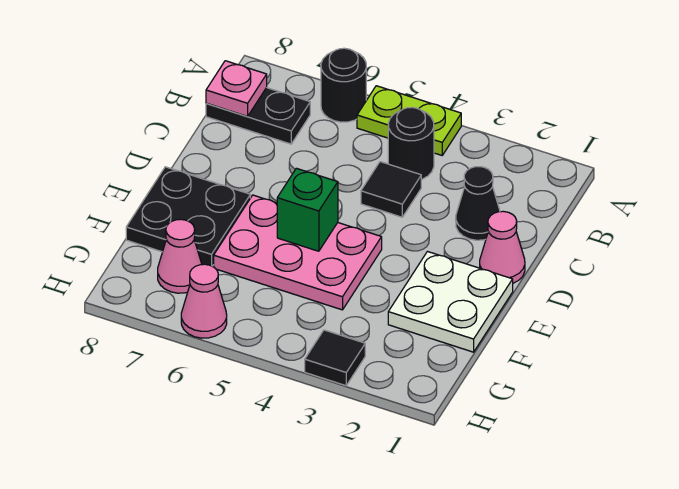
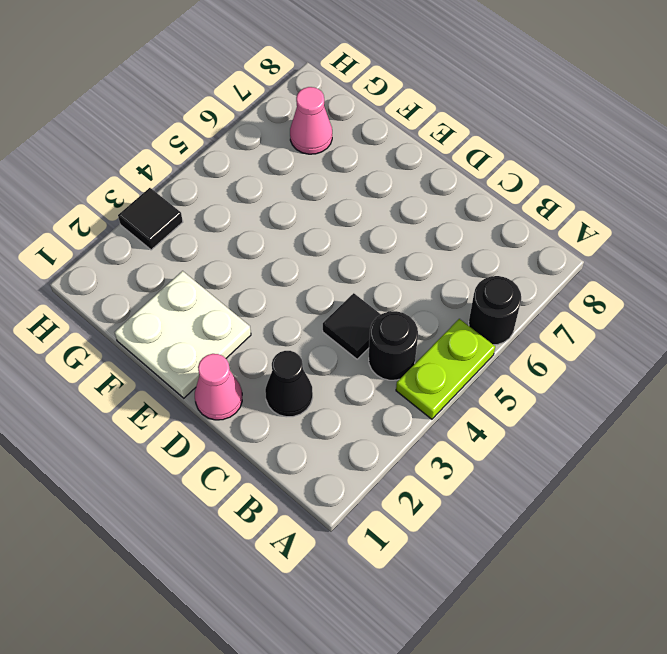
none -> black 1x2 plate [206,88,310,144]
none -> pink 2x3 plate [214,195,382,310]
none -> black 2x2 plate [126,167,250,266]

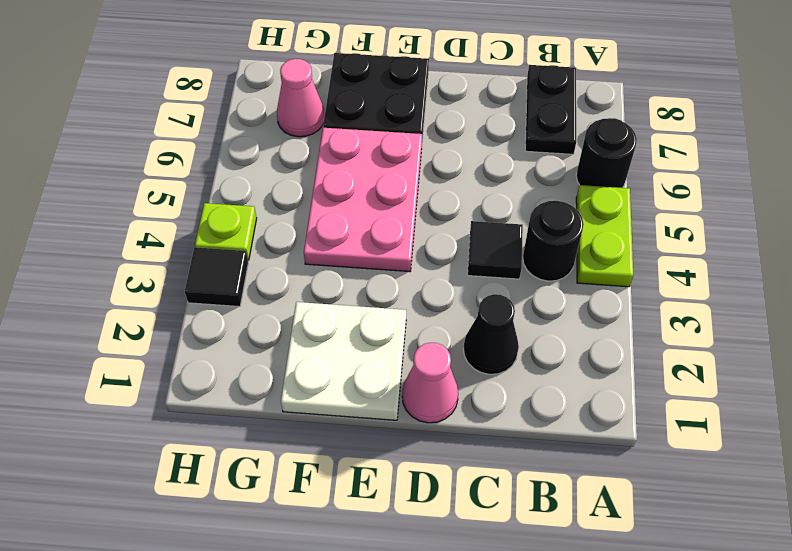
lime 1x1 plate [195,203,257,260] -> none
none -> pink 1x1 cone [181,264,227,338]
none -> pink 1x1 plate [206,61,267,116]
none -> green 1x1 brick [277,168,338,251]

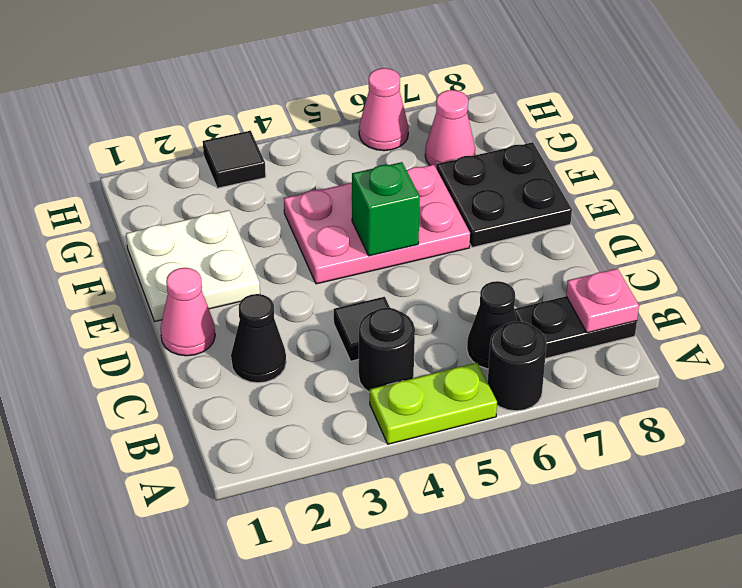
black 1x1 cone [467,281,517,369] -> none

